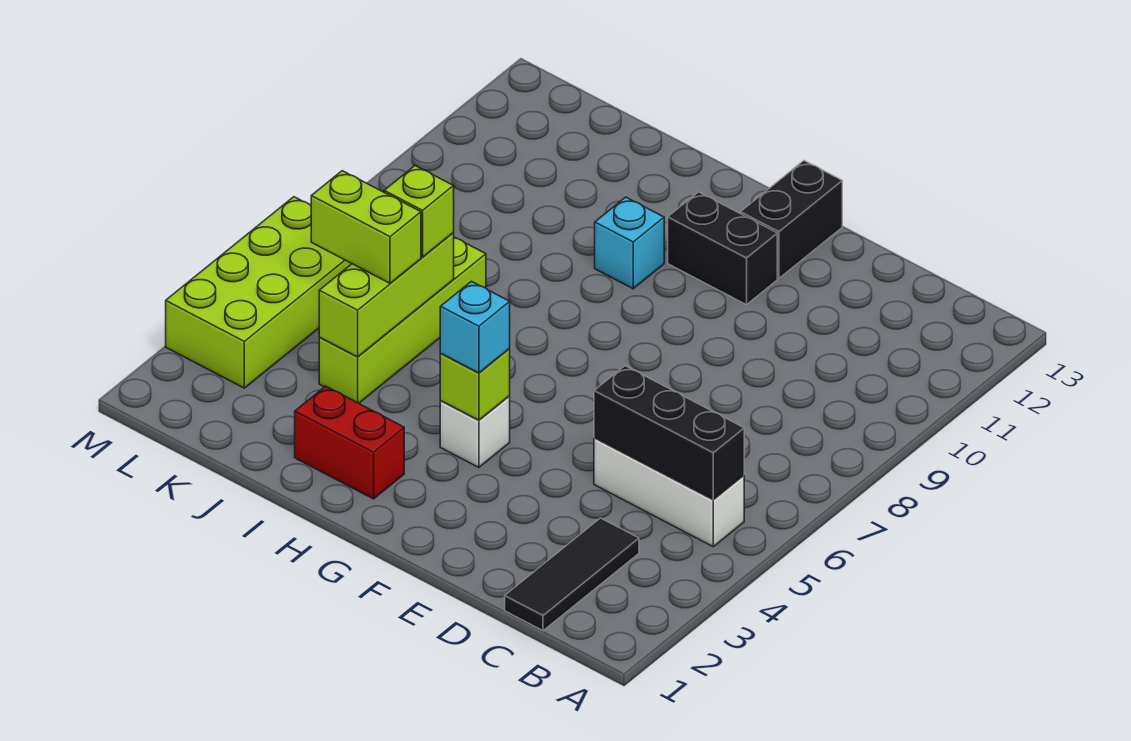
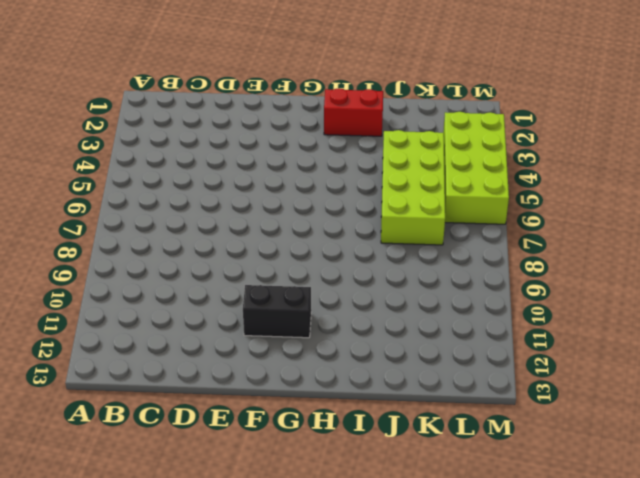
lime 2x4 brick [381,130,445,245] -> lime 1x4 brick [319,237,486,403]
none -> white 1x3 brick [594,438,744,547]
none -> black 1x3 tile [505,518,639,631]
none -> black 1x2 brick [741,161,842,278]

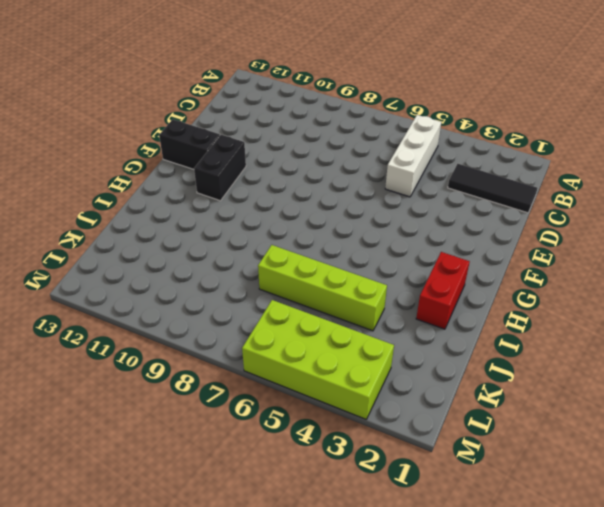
none -> white 1x1 brick [440,396,510,467]
none -> cyan 1x1 brick [595,197,664,289]
none -> black 1x3 brick [594,366,744,500]

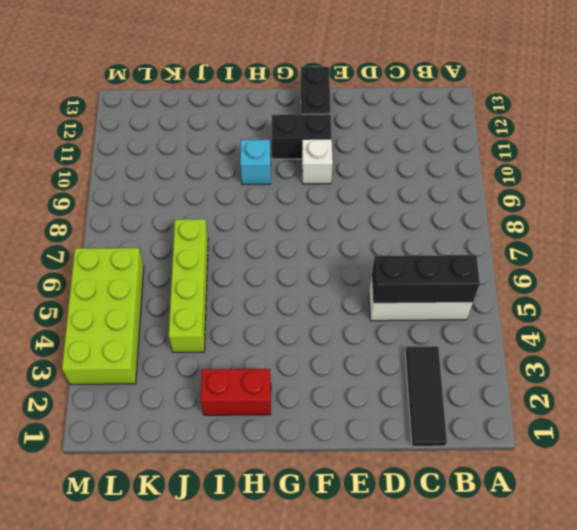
white 1x1 brick [302,139,333,184] -> white 1x1 brick moved to [440,396,510,467]
none -> lime 1x1 brick [440,348,510,420]
none -> lime 1x3 brick [319,233,454,357]
none -> cyan 1x1 brick [440,281,510,373]

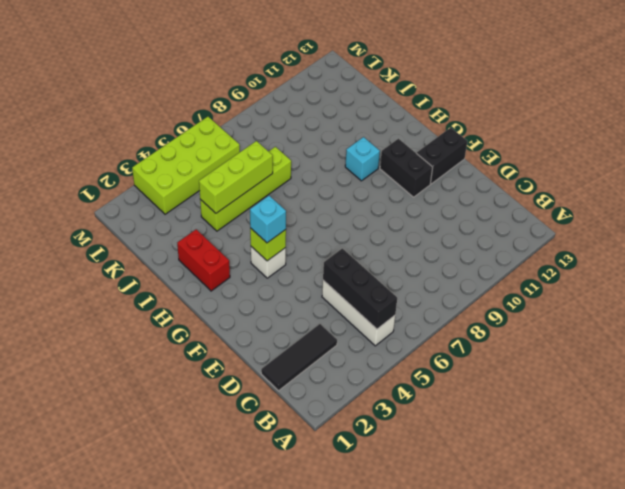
none -> lime 1x2 brick [311,171,421,283]
none -> lime 1x1 brick [384,166,454,257]

